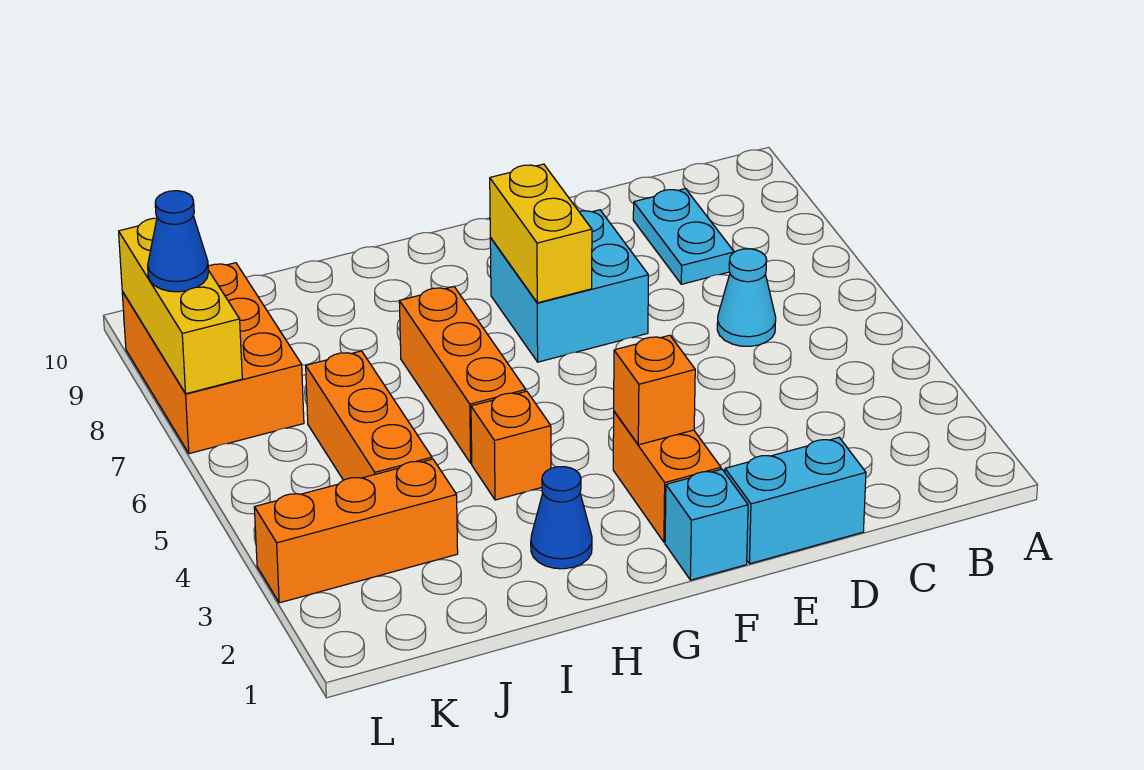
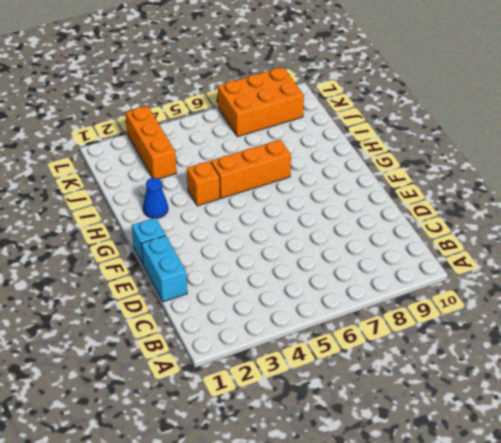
none -> cyan 1x1 cone [717,249,776,346]
none -> cyan 1x2 plate [633,189,734,284]
none -> cyan 2x2 brick [490,210,648,362]

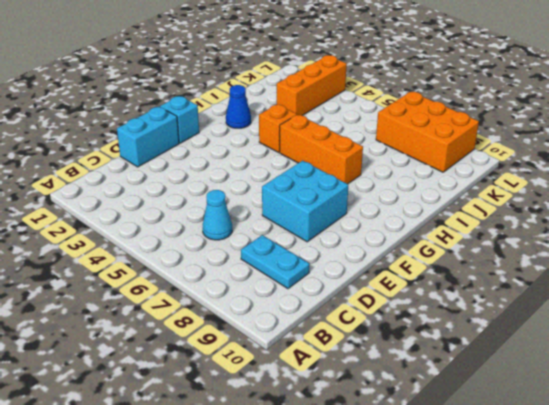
none -> orange 1x2 brick [613,411,721,542]
none -> orange 1x3 brick [306,351,432,480]
none -> orange 1x1 brick [614,335,695,445]

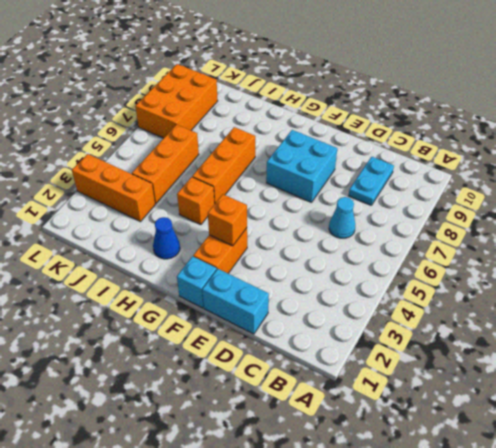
none -> yellow 1x2 brick [490,164,592,303]
none -> yellow 1x3 brick [119,218,242,394]
none -> blue 1x1 cone [148,191,209,292]

